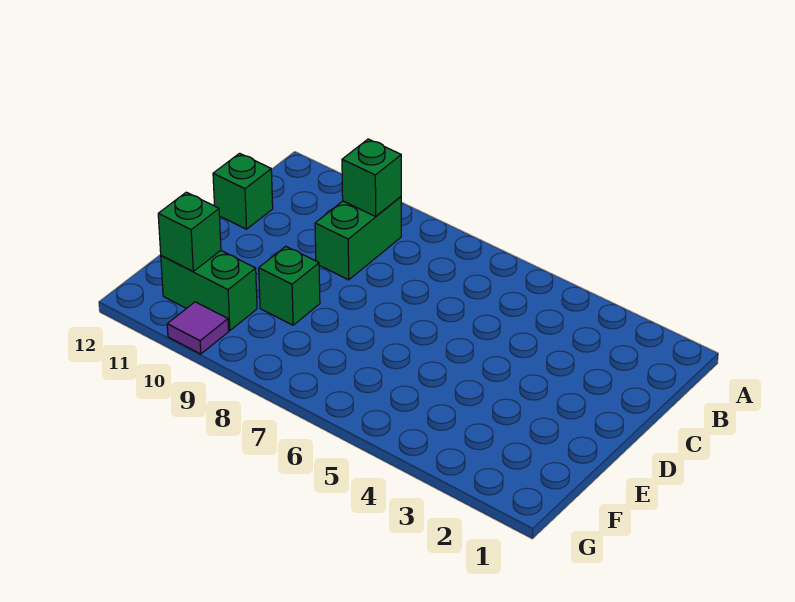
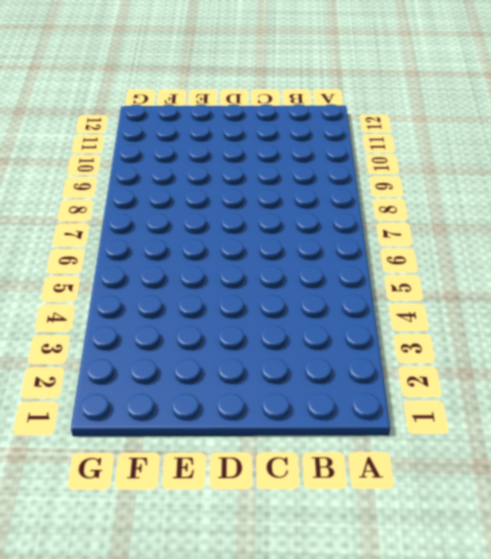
none -> green 1x2 brick [315,197,401,280]
none -> green 1x1 brick [213,153,273,229]

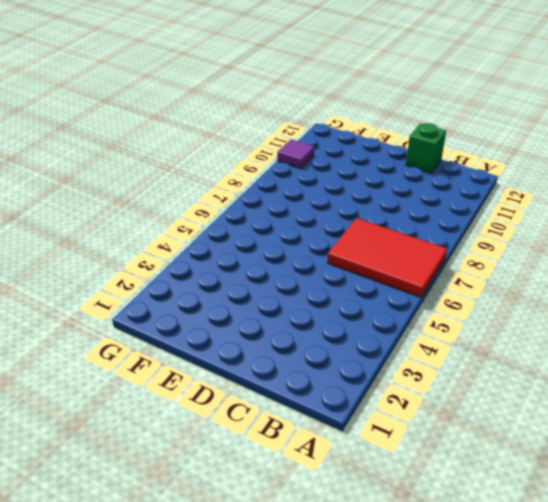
red 2x3 tile [327,218,447,297] -> none
none -> green 1x2 brick [315,197,401,280]
none -> green 1x1 brick [259,246,320,325]

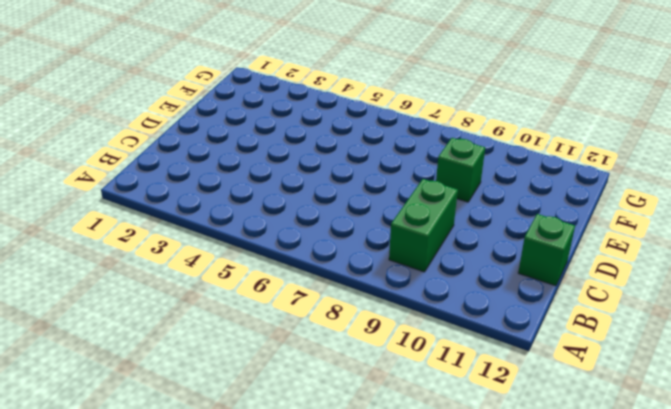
none -> green 1x2 brick [161,251,257,331]
none -> purple 1x1 tile [167,302,229,354]

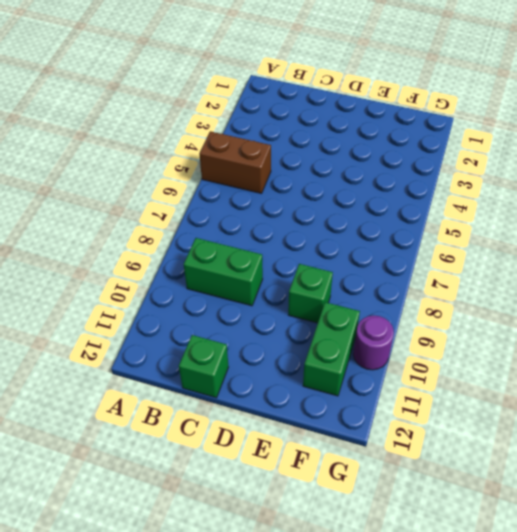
brown 1x2 brick [199,131,271,194] -> none
purple 1x1 round brick [353,315,394,370] -> purple 1x1 tile [167,302,229,354]
none -> green 1x1 brick [342,139,401,216]
none -> green 1x1 brick [158,192,221,271]

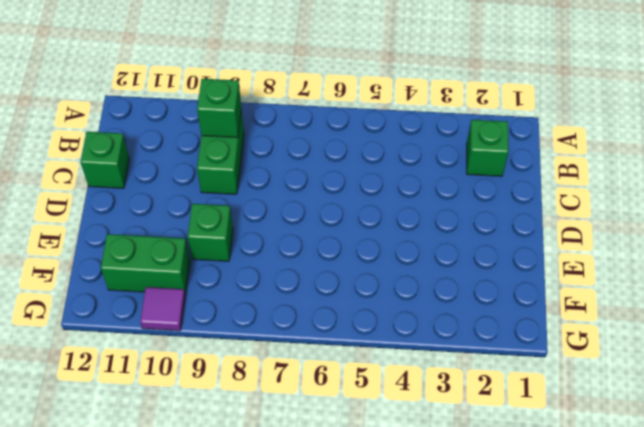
green 1x1 brick [467,120,509,176] -> green 1x1 brick moved to [158,192,221,271]

